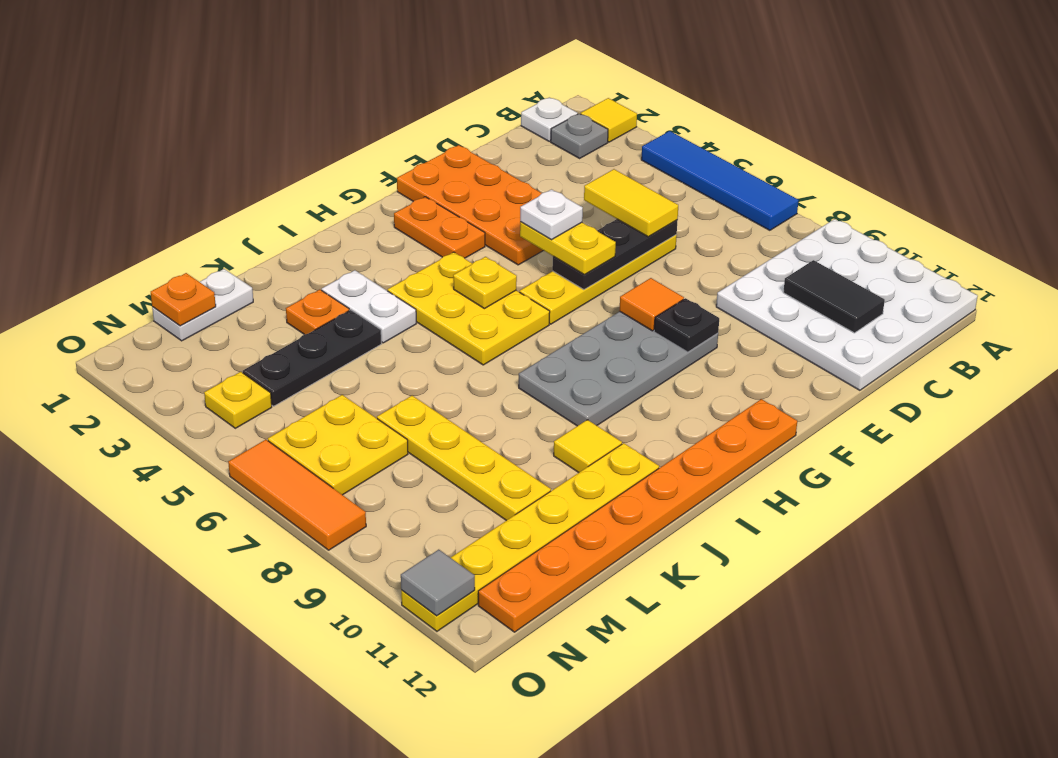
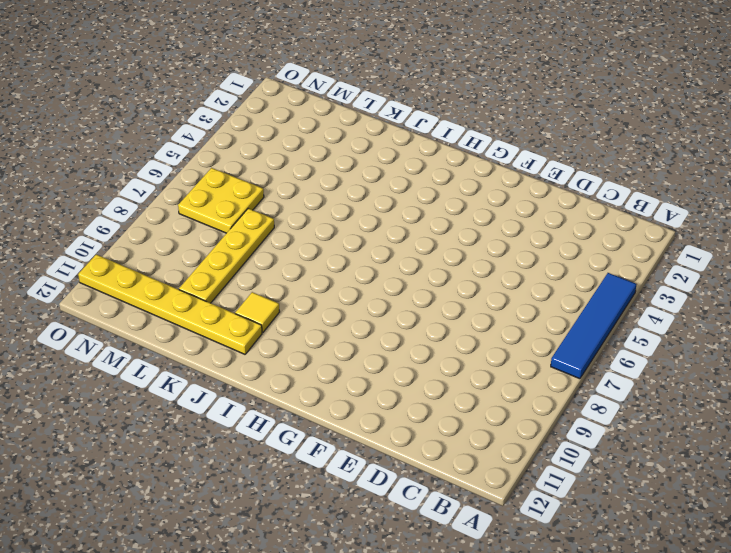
none -> yellow 1x1 tile [581,98,637,142]
none -> white 4x4 plate [716,219,978,390]
none -> white 1x1 plate [521,97,578,141]
none -> grey 1x1 plate [551,114,608,158]

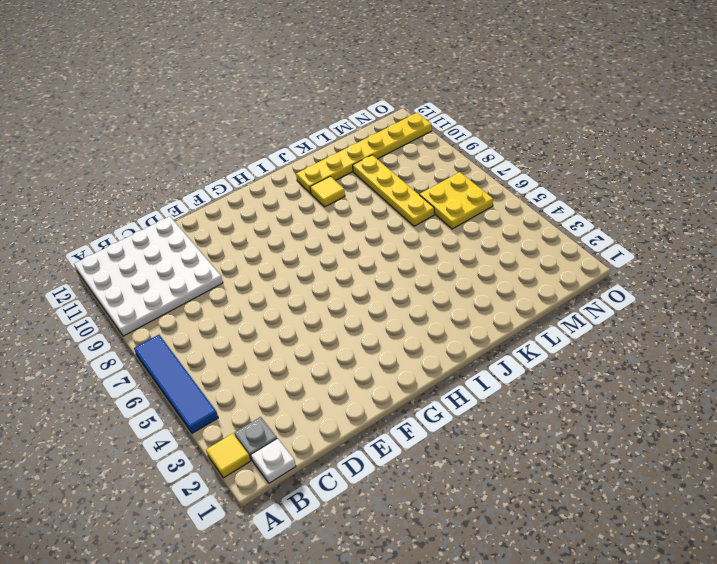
none -> yellow 1x4 plate [520,235,677,324]
none -> orange 2x4 plate [397,145,543,265]
none -> grey 2x4 plate [519,311,718,426]
none -> orange 1x2 plate [394,197,485,258]

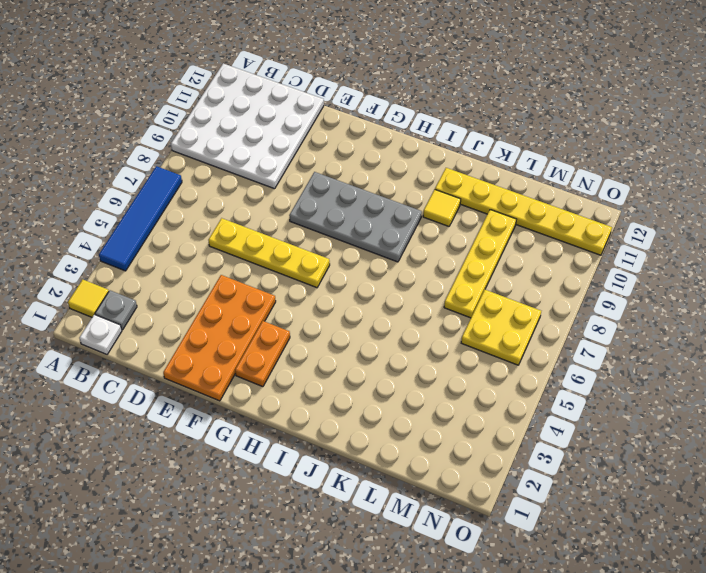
none -> orange 1x8 plate [478,399,797,632]
none -> yellow 2x3 plate [388,252,550,365]
none -> white 1x2 plate [322,270,416,343]
none -> orange 1x1 plate [286,290,349,335]

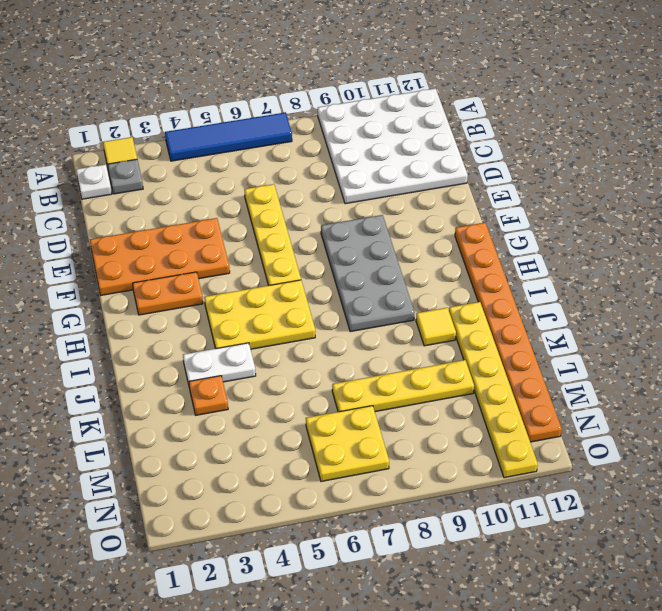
none -> black 1x3 plate [243,310,382,406]
none -> white 1x2 plate [152,269,253,341]
none -> yellow 1x1 plate [204,372,272,428]
none -> orange 1x3 tile [228,439,366,550]

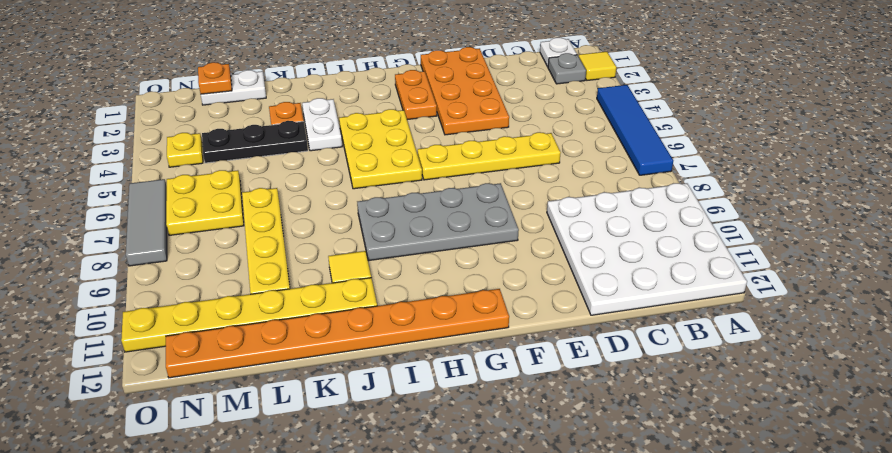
grey 1x3 tile [126,179,167,266] -> orange 1x3 tile [228,439,366,550]
none -> black 1x2 tile [783,260,885,333]
none -> black 1x3 plate [552,219,678,290]
none -> orange 1x1 tile [619,278,684,331]
none -> black 1x1 plate [654,298,719,352]

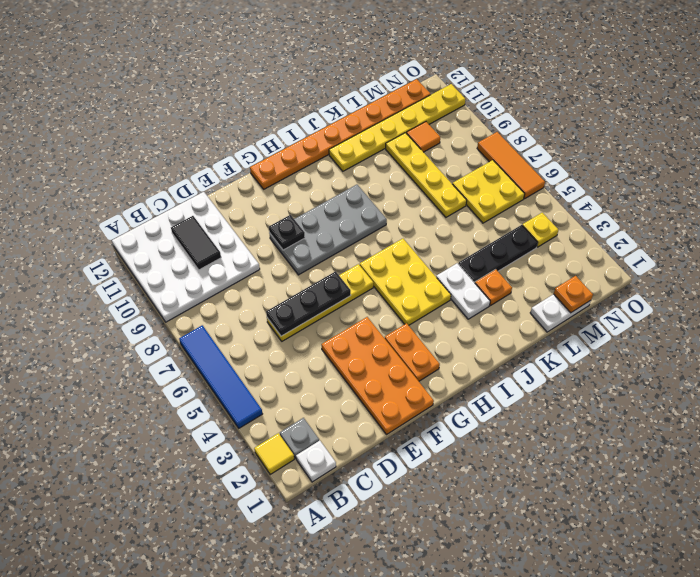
orange 1x1 tile [406,122,440,152] -> orange 1x1 tile moved to [619,278,684,331]
none -> yellow 1x1 tile [554,420,622,473]
none -> yellow 1x1 plate [453,257,517,309]
none -> grey 1x1 tile [401,550,475,616]
none -> yellow 1x2 tile [584,169,678,237]

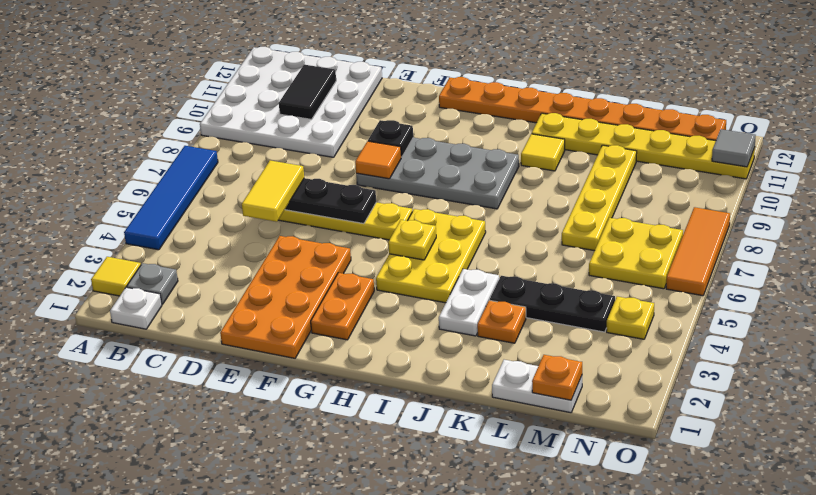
none -> yellow 1x2 plate [520,222,616,275]
none -> white 1x1 plate [520,190,583,240]

